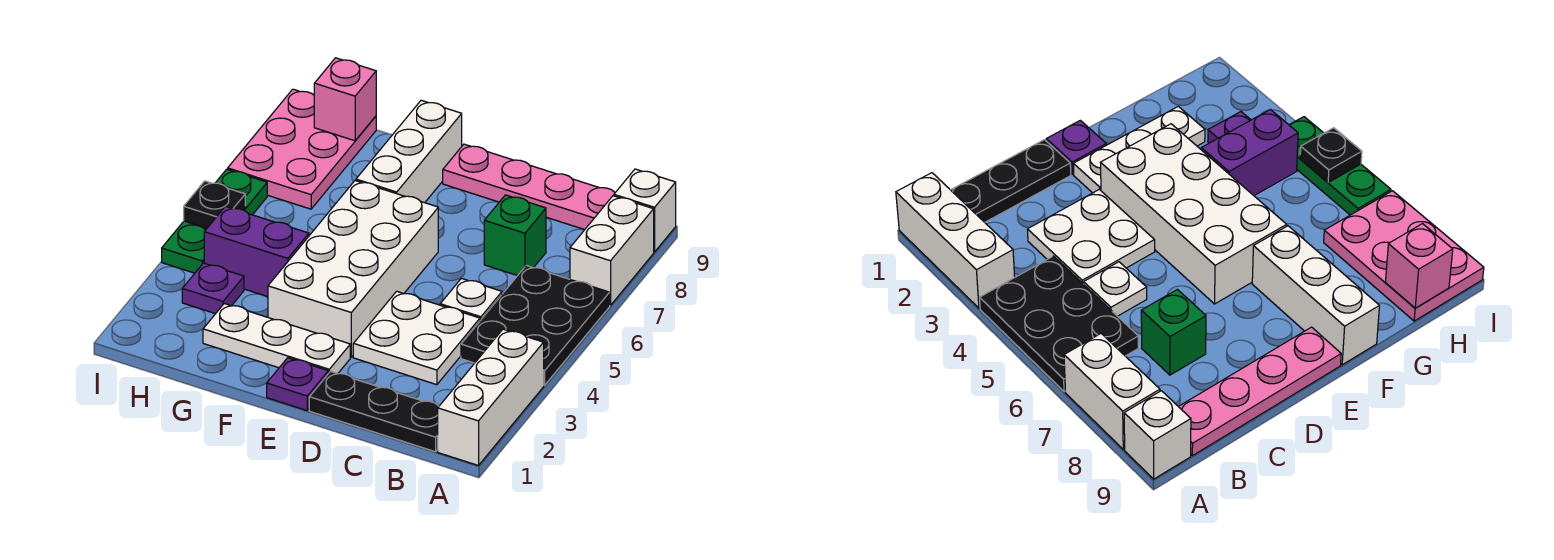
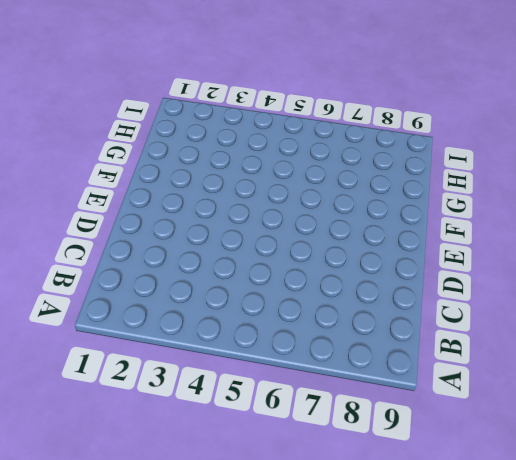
none -> white 1x3 brick [438,329,544,466]
none -> black 2x3 plate [461,266,610,385]
none -> white 1x2 brick [570,196,654,305]

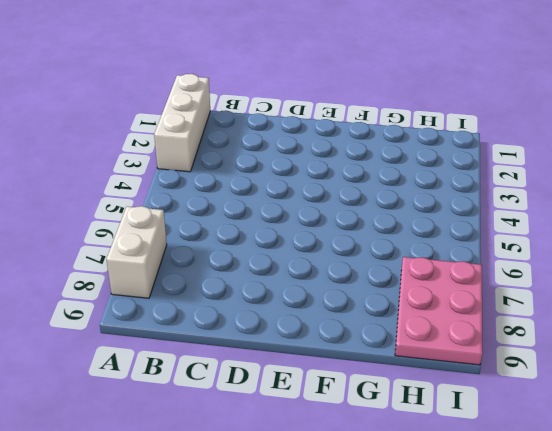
none -> black 2x3 plate [461,266,610,385]
none -> white 1x1 brick [614,169,676,252]
none -> black 1x3 plate [309,371,439,452]

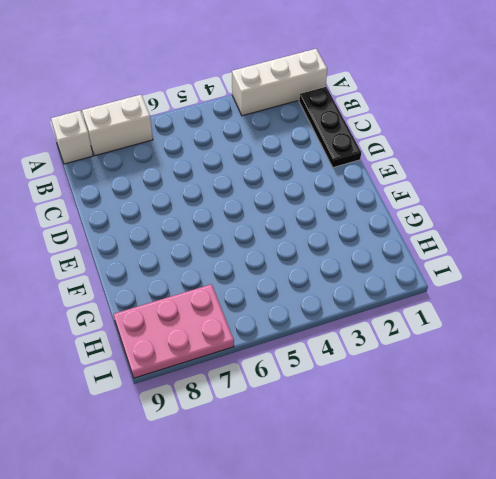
none -> black 2x3 plate [461,266,610,385]
none -> pink 1x4 plate [443,144,615,230]
none -> white 2x2 plate [353,291,480,385]

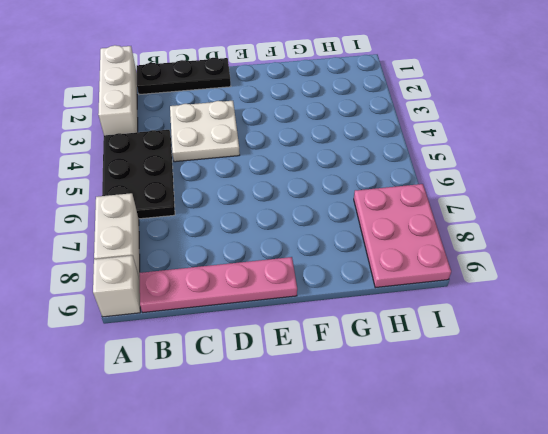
none -> white 1x1 plate [440,278,502,321]
none -> green 1x1 brick [484,195,546,276]
none -> purple 1x1 plate [267,358,328,410]

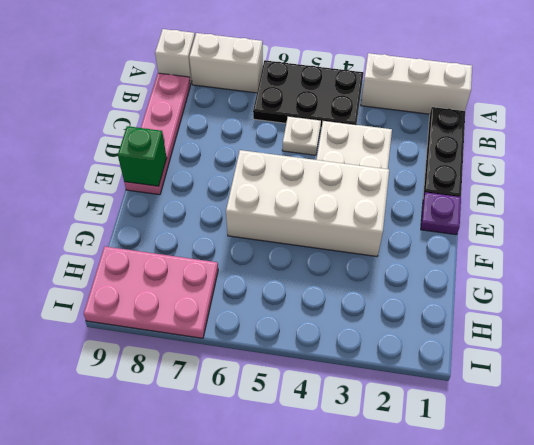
green 1x1 brick [118,126,167,186] -> green 1x1 brick moved to [484,195,546,276]
none -> white 1x3 plate [203,304,350,374]
none -> white 1x3 brick [356,100,462,203]
none -> purple 1x2 brick [204,206,309,297]

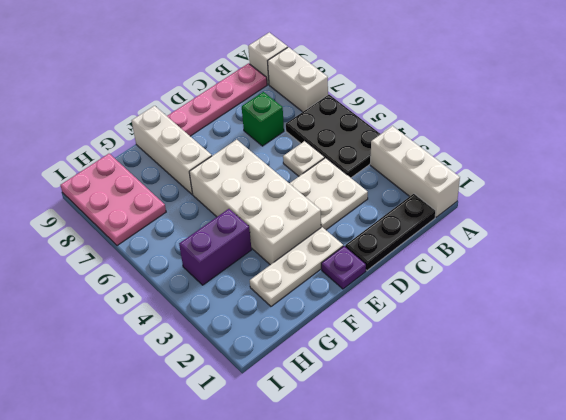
none -> purple 1x1 plate [182,263,244,314]
none -> green 1x3 plate [162,169,267,273]
none -> pink 1x1 brick [314,58,376,141]

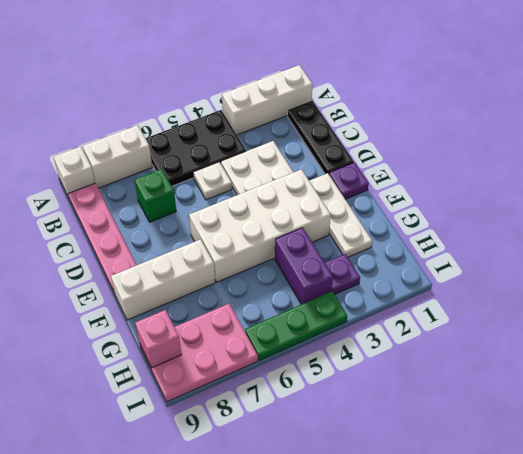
none -> black 1x1 plate [184,181,245,228]

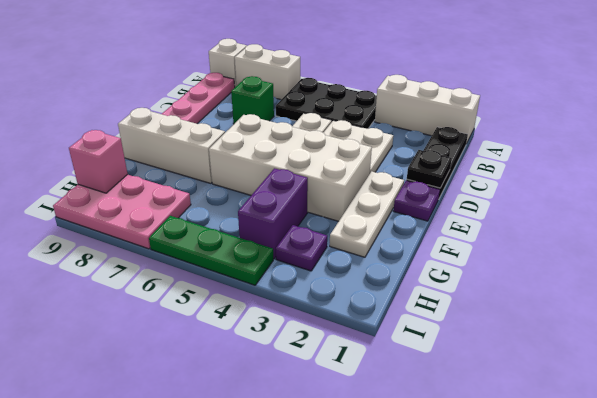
black 1x1 plate [407,150,452,188] -> black 1x1 plate moved to [184,181,245,228]

